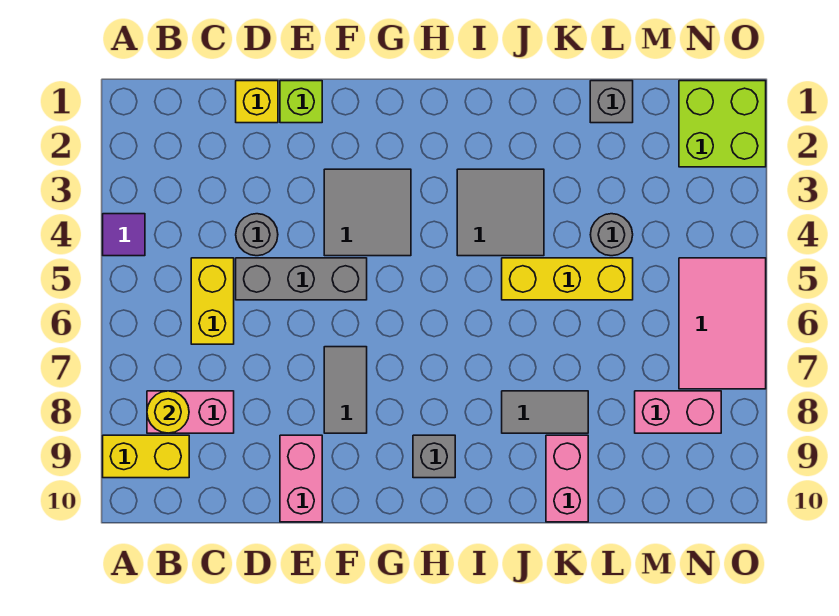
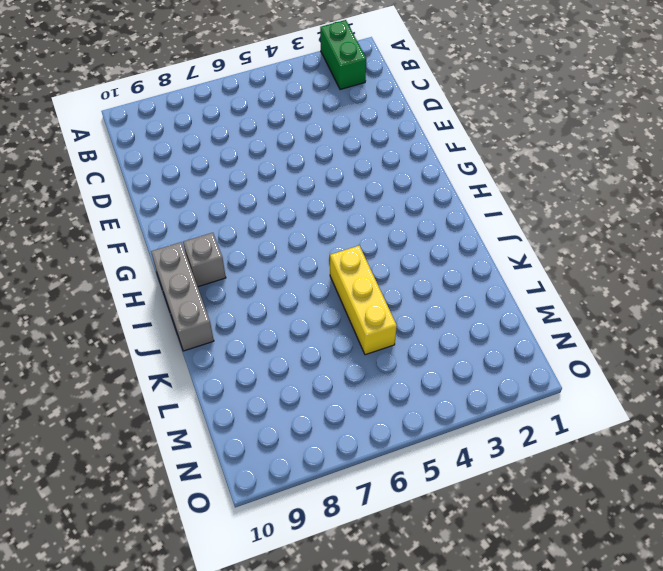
green 1x2 brick [320,20,366,90] -> none
grey 1x3 brick [151,242,214,351] -> grey 1x3 brick moved to [236,258,367,300]
none -> purple 1x1 tile [103,214,145,256]
none -> yellow 1x2 brick [103,435,189,478]
none -> pink 1x2 brick [147,391,234,433]

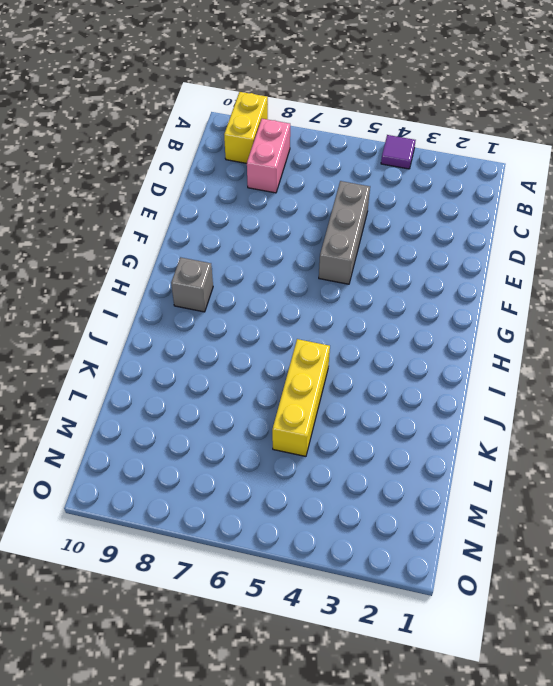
none -> yellow 1x2 brick [191,258,234,344]
none -> yellow 1x1 brick [236,81,278,123]
none -> grey 1x1 round brick [236,214,278,256]

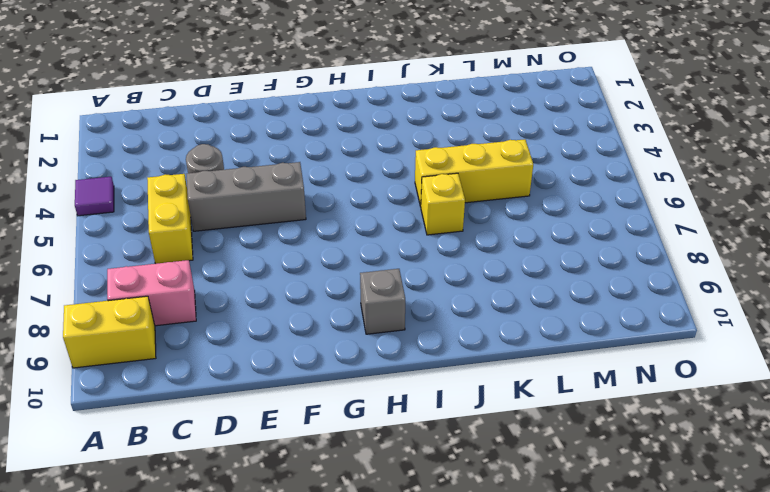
yellow 1x1 brick [421,173,465,235] -> yellow 1x1 brick moved to [236,81,278,123]
none -> lime 1x1 brick [280,81,322,123]
none -> pink 1x2 brick [280,435,322,522]
none -> grey 2x2 tile [324,169,411,256]

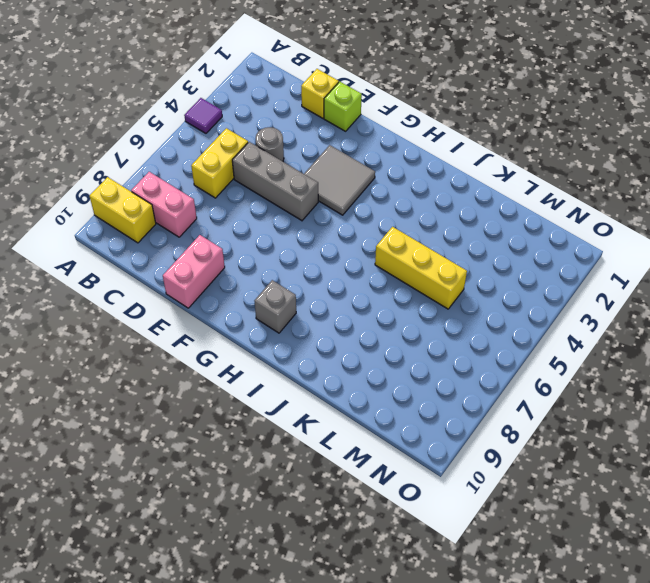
none -> grey 1x2 tile [324,347,367,433]
none -> grey 2x2 tile [457,169,544,256]
none -> grey 1x2 tile [502,391,588,433]

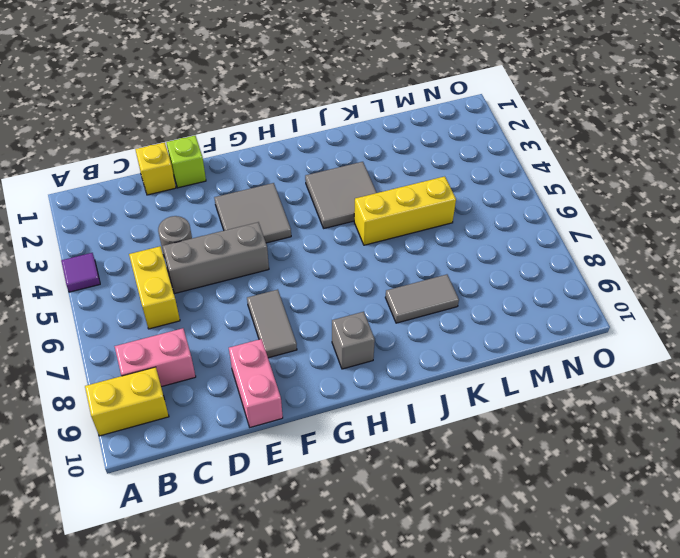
none -> pink 1x2 brick [546,435,588,522]
none -> grey 1x1 brick [590,81,633,123]
none -> grey 1x1 round brick [590,214,633,256]

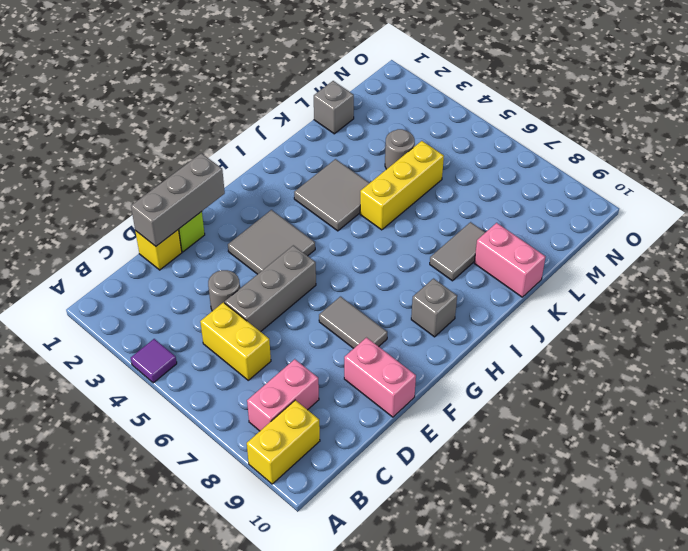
grey 1x3 brick [131,153,225,246] -> none
none -> pink 1x2 brick [635,391,721,433]
none -> lime 2x2 brick [679,81,766,167]
none -> pink 2x3 tile [679,258,766,389]

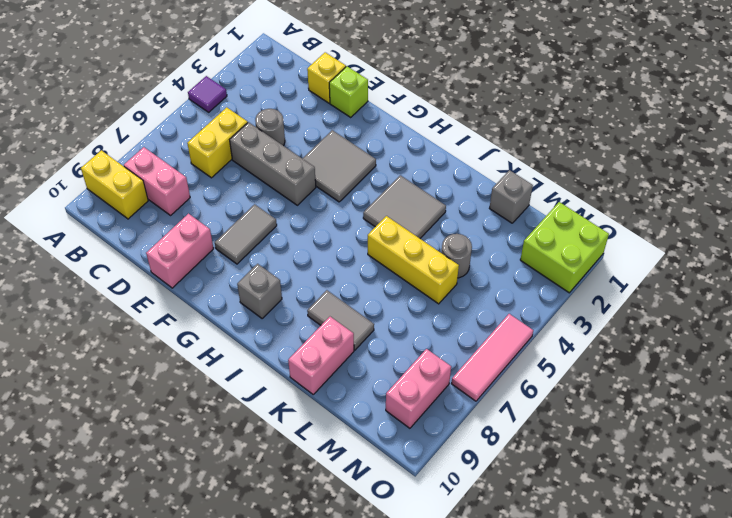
pink 1x2 brick [386,349,451,428] -> pink 1x2 brick turned to [635,391,721,433]
pink 1x3 tile [451,314,533,401] -> pink 2x3 tile [679,258,766,389]
none -> yellow 1x1 round brick [147,391,189,433]

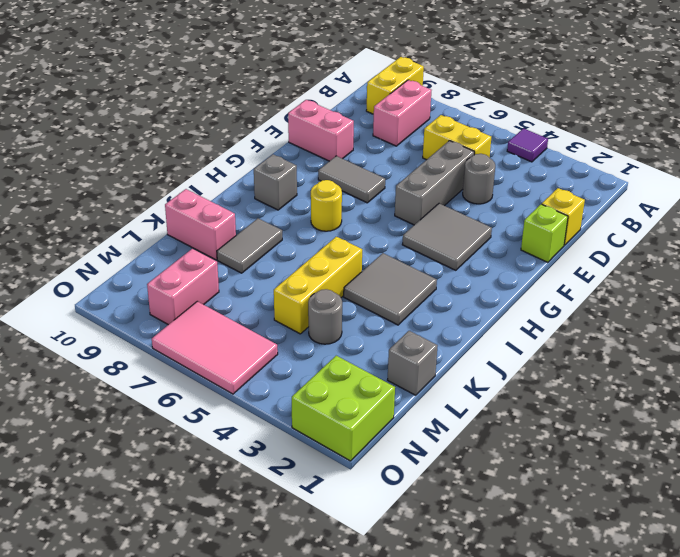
yellow 1x1 round brick [311,180,342,231] -> yellow 1x1 round brick moved to [147,391,189,433]

